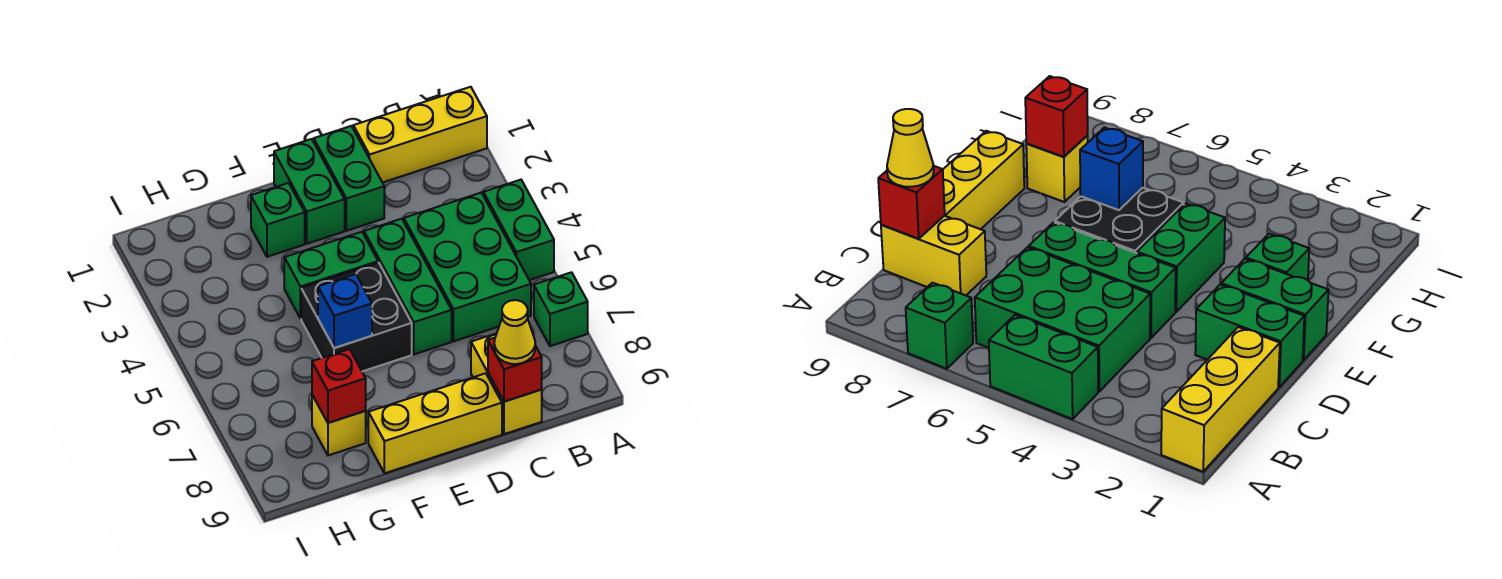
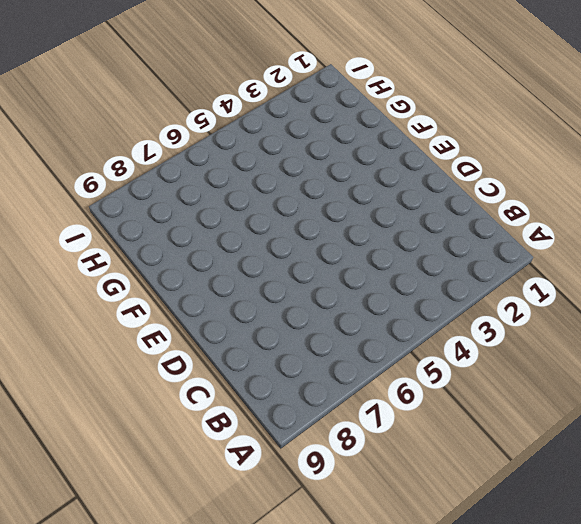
none -> yellow 1x3 brick [353,87,487,183]
none -> green 1x2 brick [483,180,554,280]
none -> green 1x1 brick [534,272,588,346]

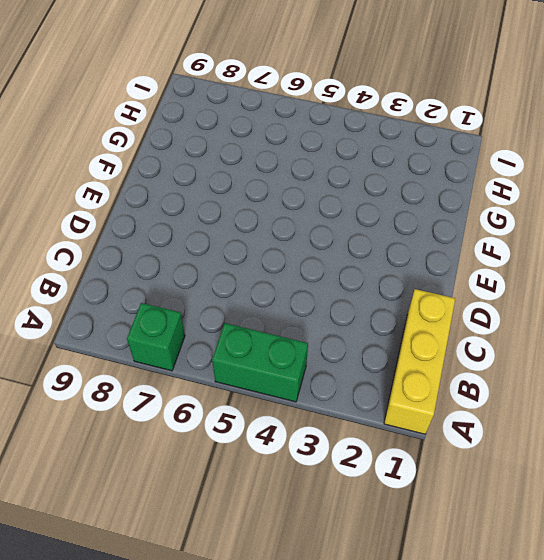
none -> green 2x3 brick [404,193,531,341]
none -> yellow 1x2 brick [471,333,542,434]
none -> green 1x2 brick [314,126,384,231]

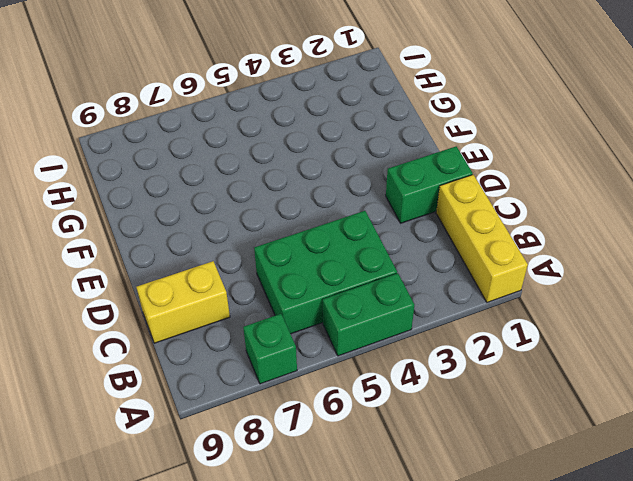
none -> green 1x3 brick [364,219,452,354]
none -> yellow 1x3 brick [368,373,502,473]
none -> green 1x2 brick [274,139,345,244]

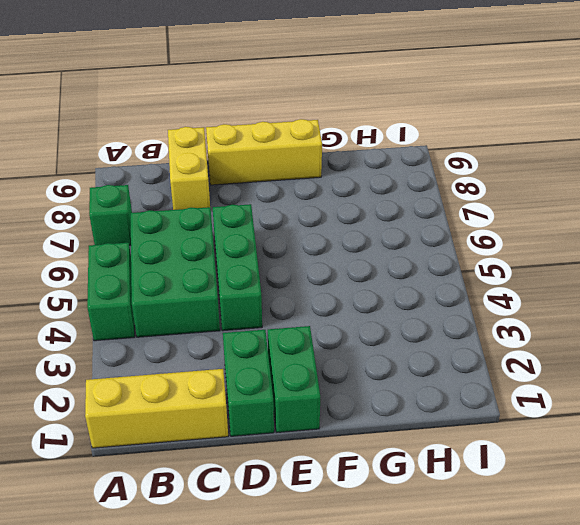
none -> green 1x2 brick [284,232,378,319]
none -> black 2x2 brick [301,263,412,371]
none -> green 1x1 brick [251,183,305,257]

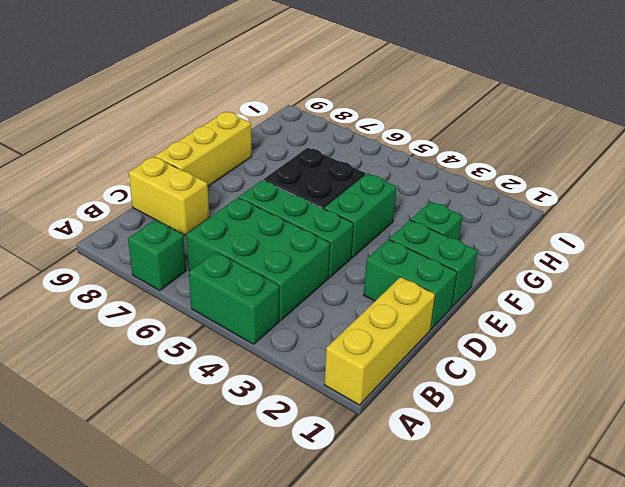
none -> yellow 1x1 brick [312,395,366,455]
none -> red 1x1 brick [488,338,542,402]
none -> blue 1x1 brick [318,274,372,348]

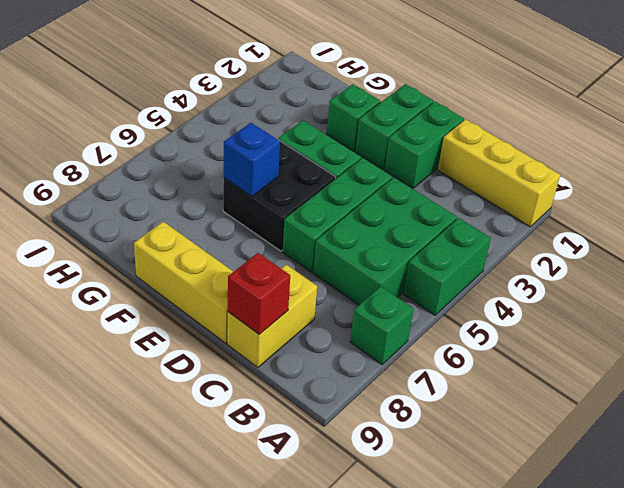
none -> yellow 1x1 brick [312,395,366,455]
none -> red 1x1 brick [312,349,366,423]
none -> yellow 1x1 cone [494,300,535,364]

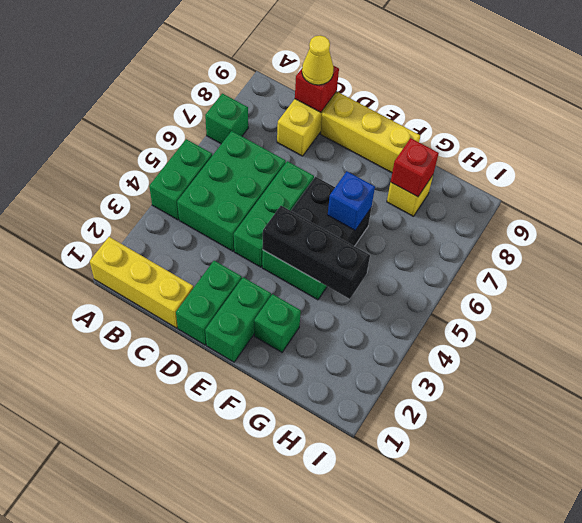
black 1x3 brick [263,206,370,299] -> none

